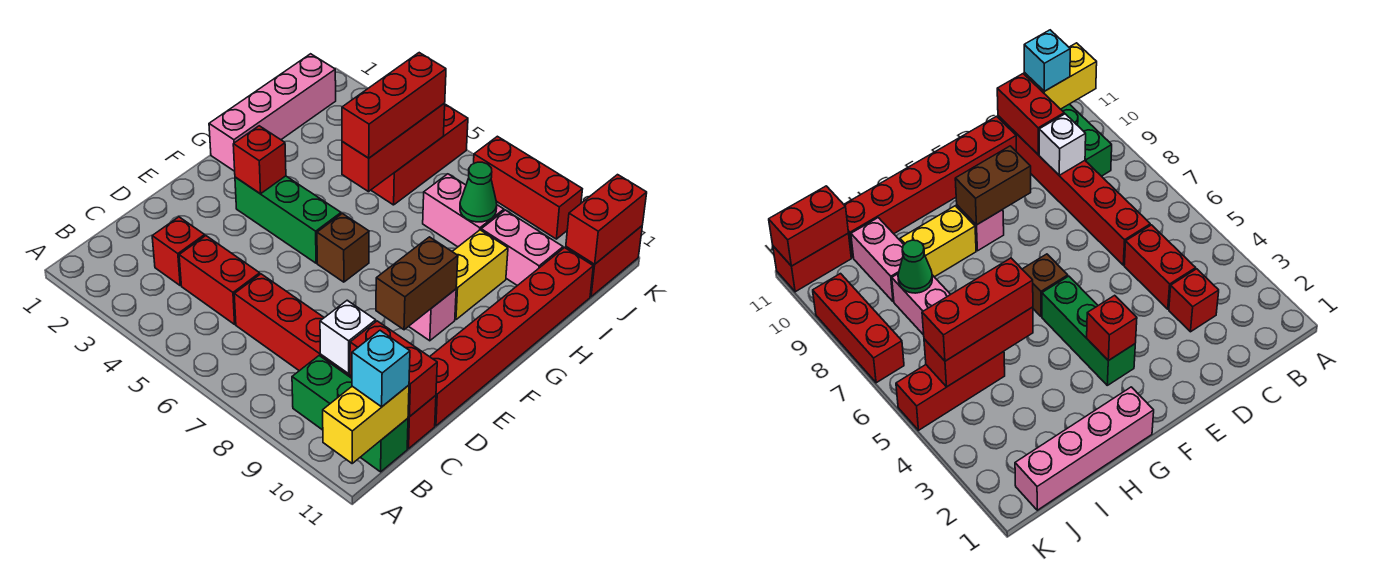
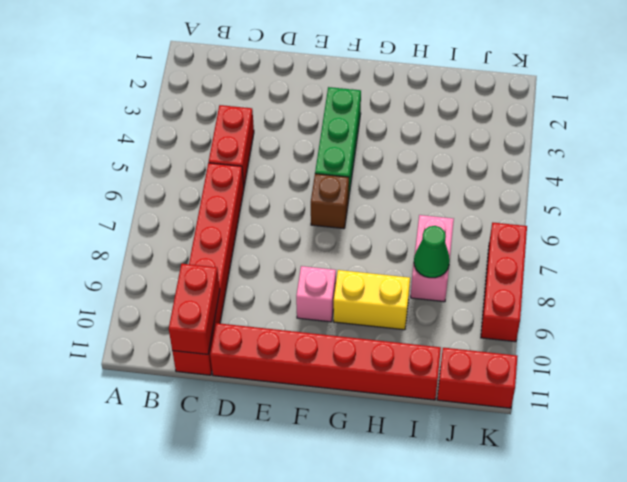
none -> green 1x3 brick [292,356,408,472]
none -> red 1x1 brick [152,217,205,285]
none -> pink 1x4 brick [209,54,336,171]

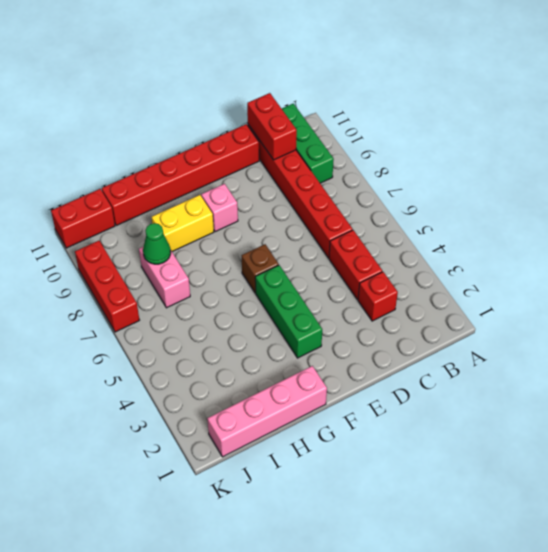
none -> red 1x3 brick [371,104,468,205]
none -> pink 1x2 brick [481,210,563,286]
none -> yellow 1x2 brick [323,385,409,463]

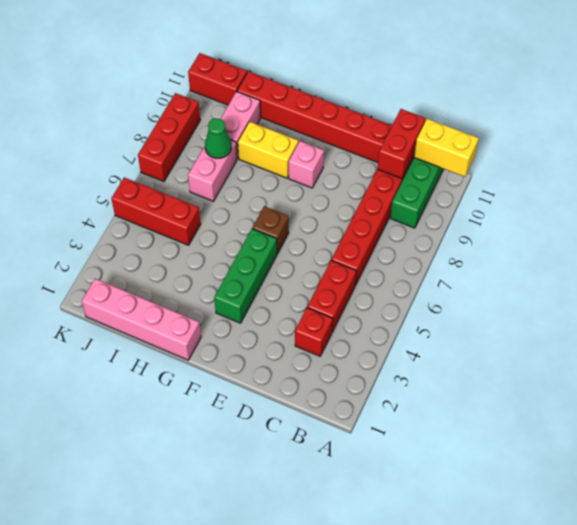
none -> white 1x1 brick [320,300,376,374]
none -> brown 1x2 brick [376,237,458,330]
none -> red 1x1 brick [233,126,286,194]

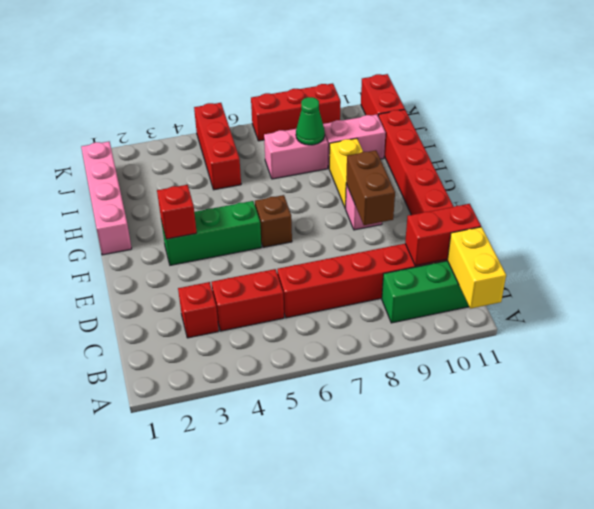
none -> white 1x1 brick [320,300,376,374]
none -> red 1x3 brick [342,103,445,192]
none -> red 1x2 brick [566,175,647,264]

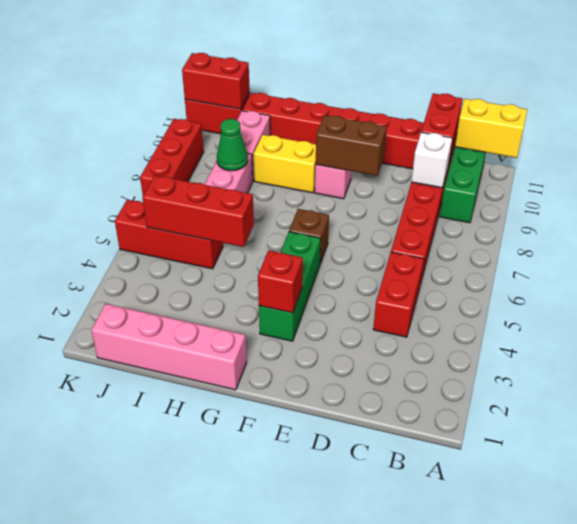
none -> red 1x1 brick [152,217,205,285]
none -> cyan 1x1 brick [352,331,410,407]
none -> red 1x3 brick [342,53,446,158]

